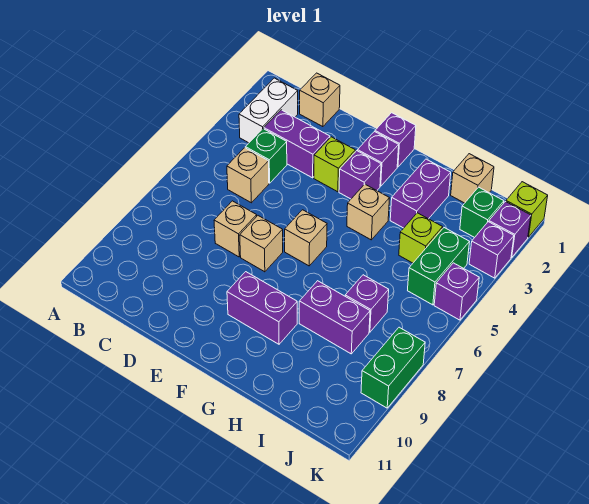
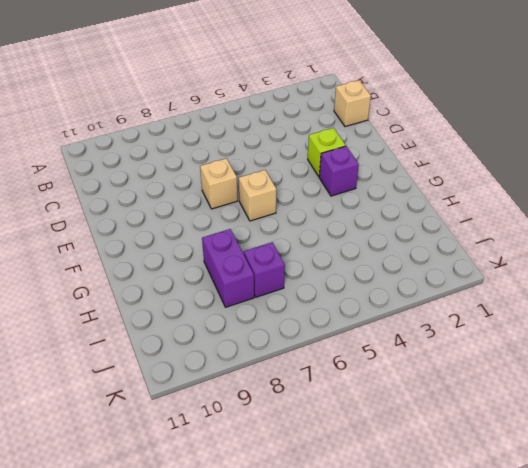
none -> white 1x2 brick [239,78,298,143]
none -> purple 1x2 brick [264,110,330,178]
none -> green 1x1 brick [245,129,287,183]

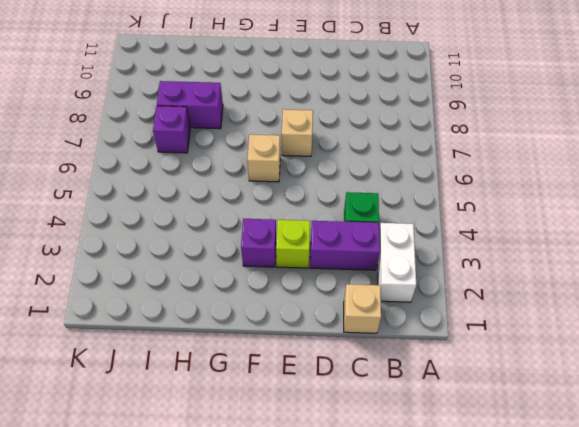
none -> tan 1x1 brick [227,148,269,203]
none -> tan 1x1 brick [214,201,257,257]
none -> purple 1x1 brick [375,113,416,167]

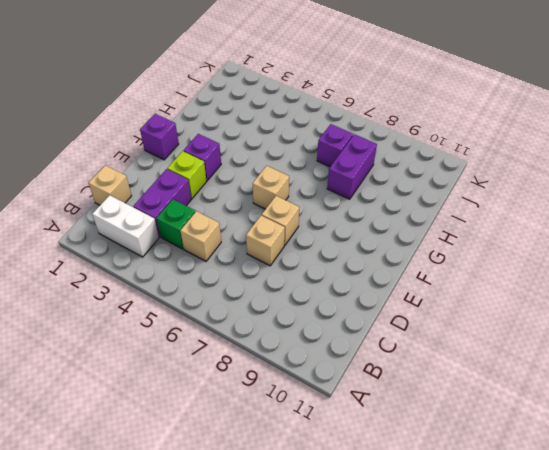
none -> purple 1x1 brick [358,132,399,186]
none -> purple 1x2 brick [227,272,297,344]
none -> tan 1x1 brick [347,184,390,240]

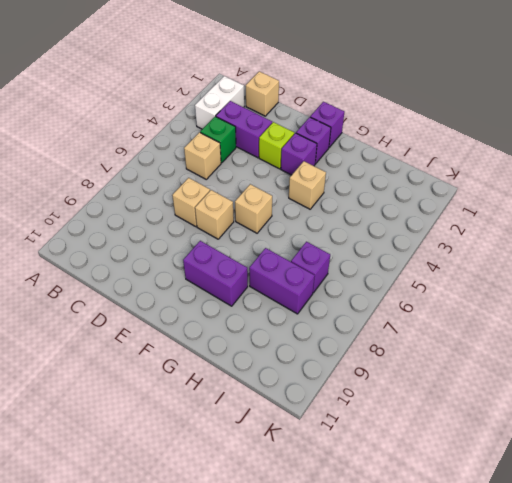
none -> purple 1x2 brick [390,159,451,228]
none -> tan 1x1 brick [451,154,494,203]
none -> lime 1x1 brick [399,213,443,263]

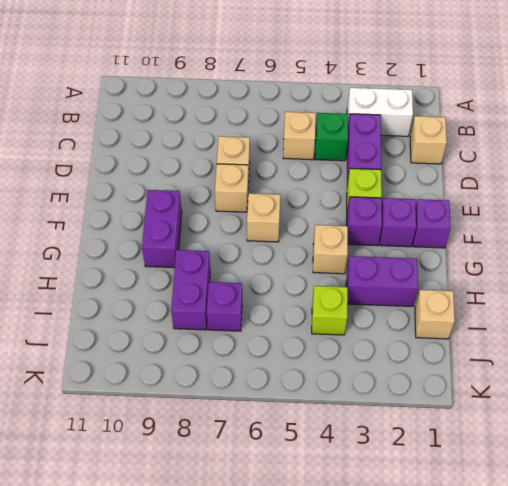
none -> green 1x1 brick [460,187,504,238]
none -> green 1x2 brick [408,228,469,305]
none -> lime 1x1 brick [506,182,548,237]

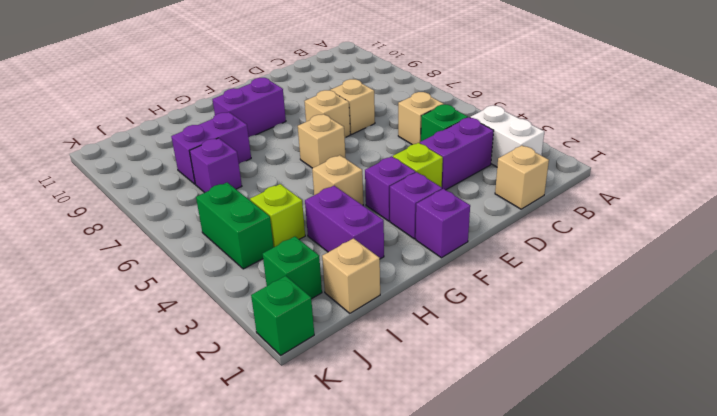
green 1x1 brick [251,276,314,355] -> lime 1x1 brick [506,182,548,237]
none -> purple 1x1 brick [489,202,531,257]
none -> purple 1x1 brick [469,222,514,278]
none -> purple 1x1 brick [434,263,479,320]

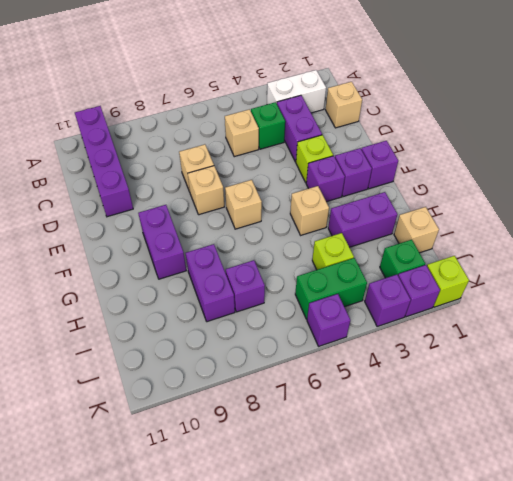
purple 1x4 brick [75,106,133,217] -> none
none -> green 1x2 brick [361,327,425,408]

